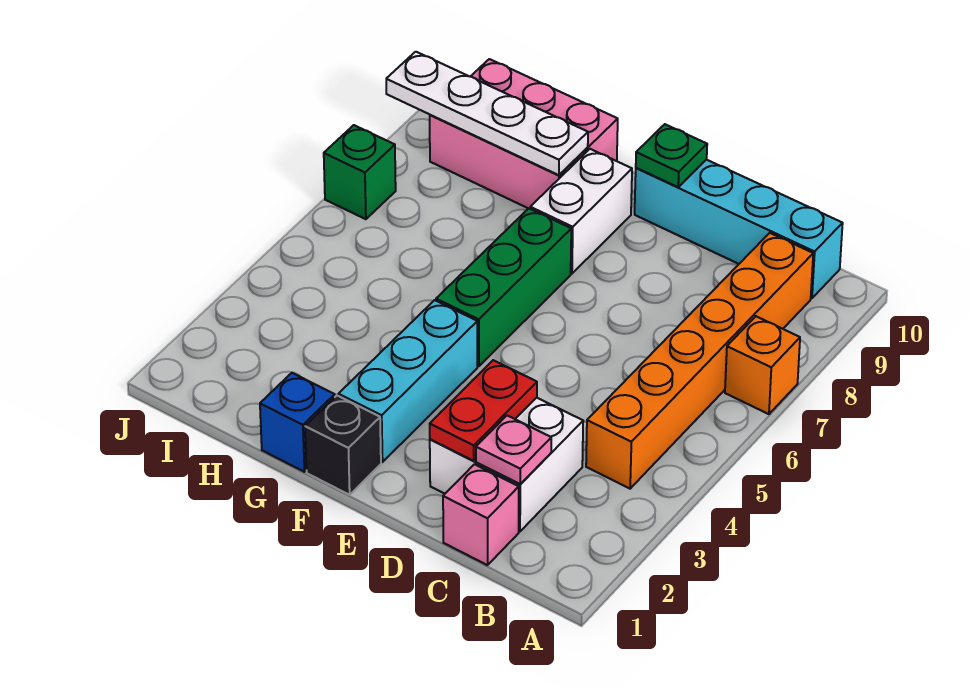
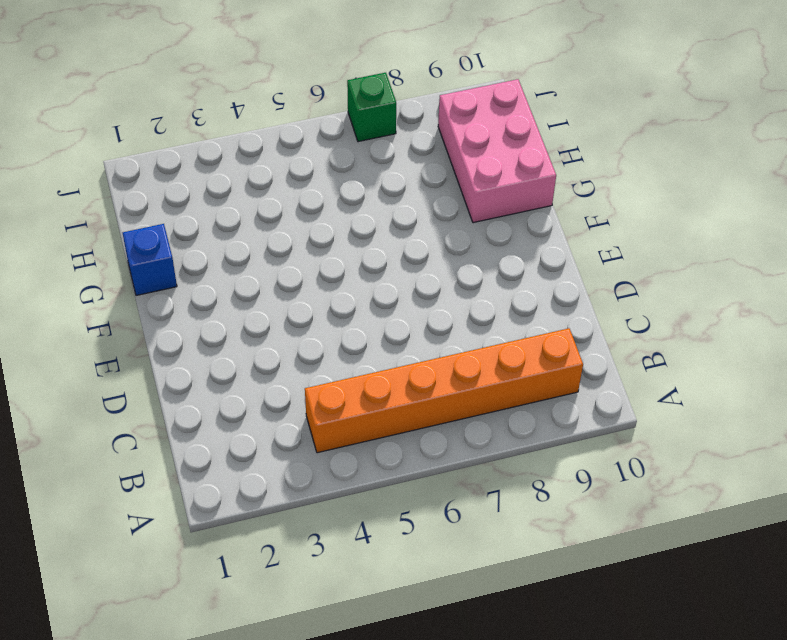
none -> orange 1x1 brick [725,316,800,414]
none -> cyan 1x4 brick [635,160,843,298]
none -> pink 1x1 brick [443,464,519,565]

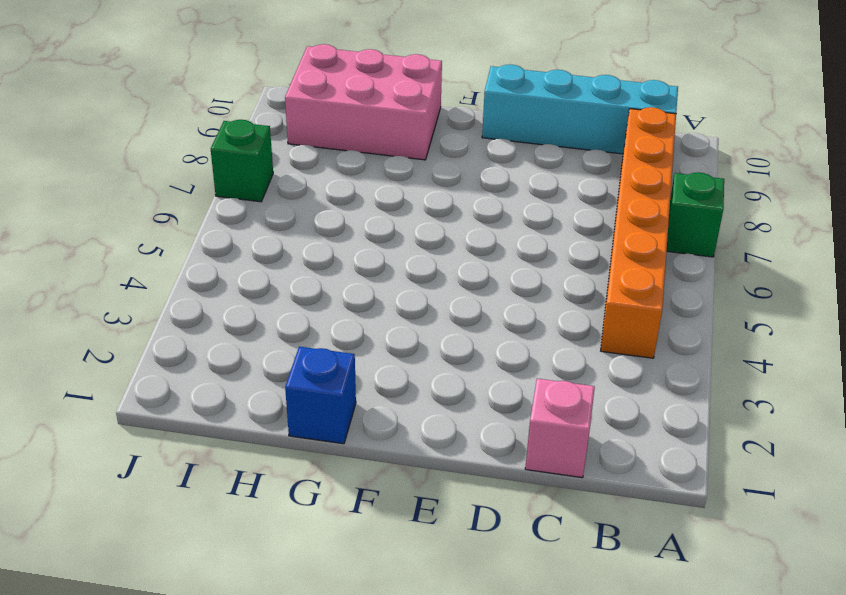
green 1x1 brick [667,172,724,257] -> orange 1x1 brick [725,316,800,414]
none -> white 2x2 brick [430,398,583,532]
none -> black 1x1 brick [305,396,381,495]
none -> cyan 1x3 brick [338,300,477,462]

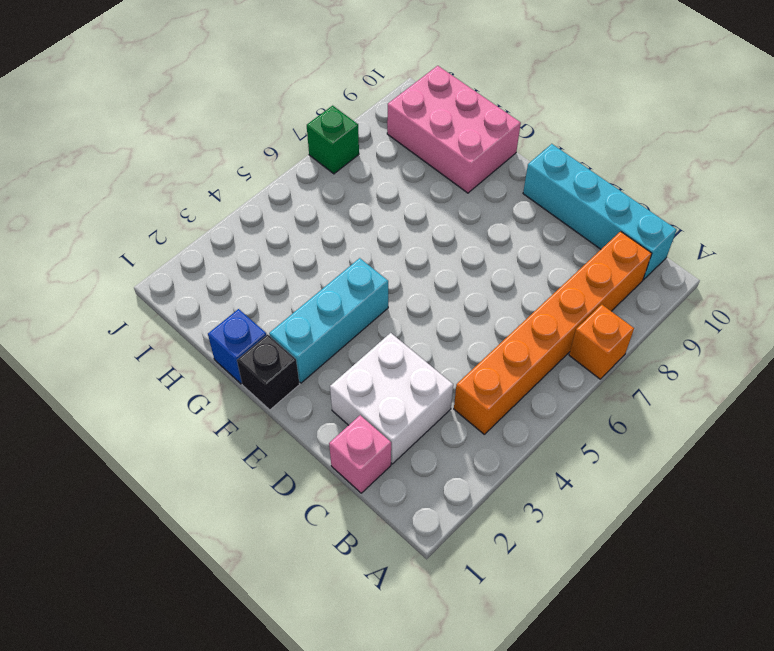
none -> green 1x3 brick [436,209,571,366]
none -> white 1x2 brick [530,149,632,274]
none -> pink 1x1 plate [476,416,551,484]

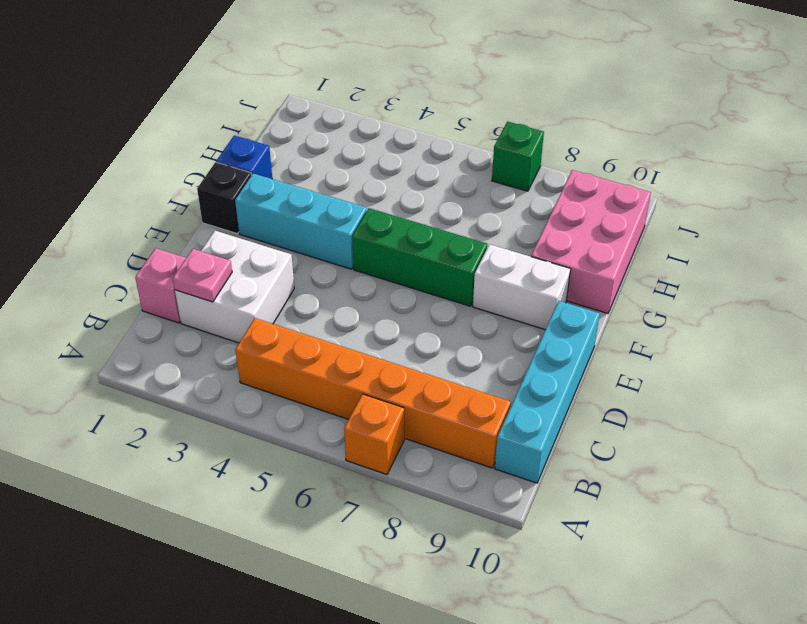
none -> red 1x2 plate [430,360,537,461]
none -> green 1x1 plate [636,124,707,187]
none -> white 1x4 plate [386,52,588,175]

